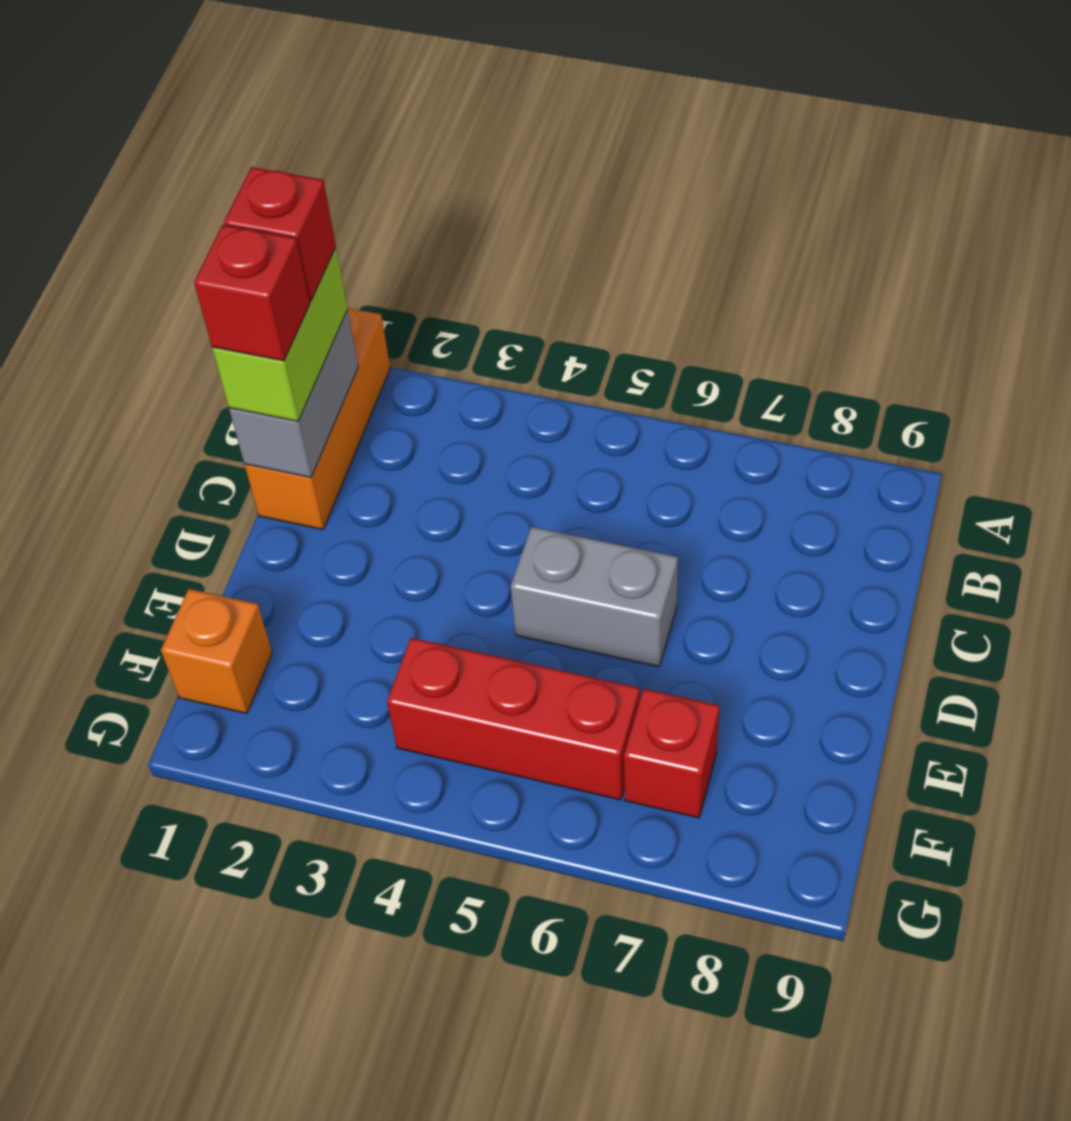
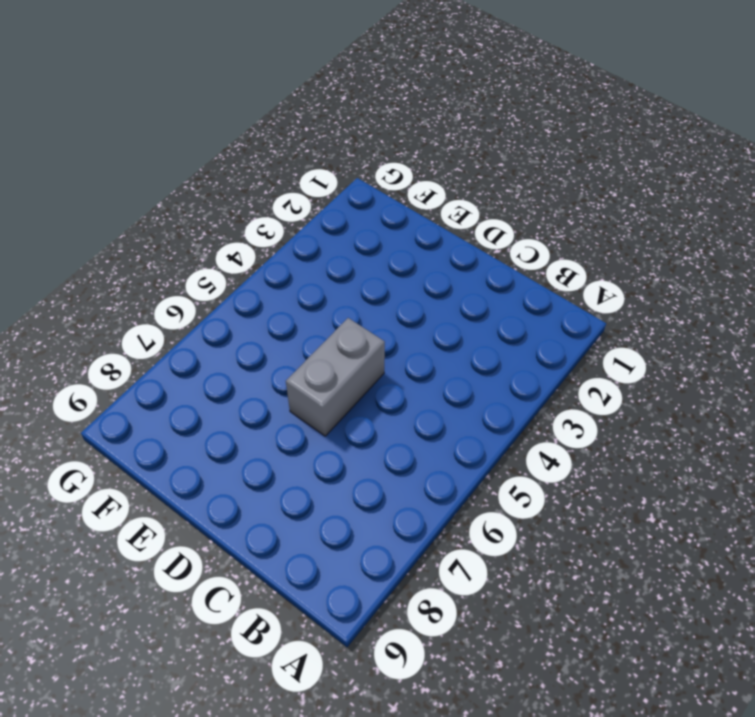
none -> orange 1x3 brick [245,308,390,529]
none -> orange 1x1 brick [161,589,272,713]

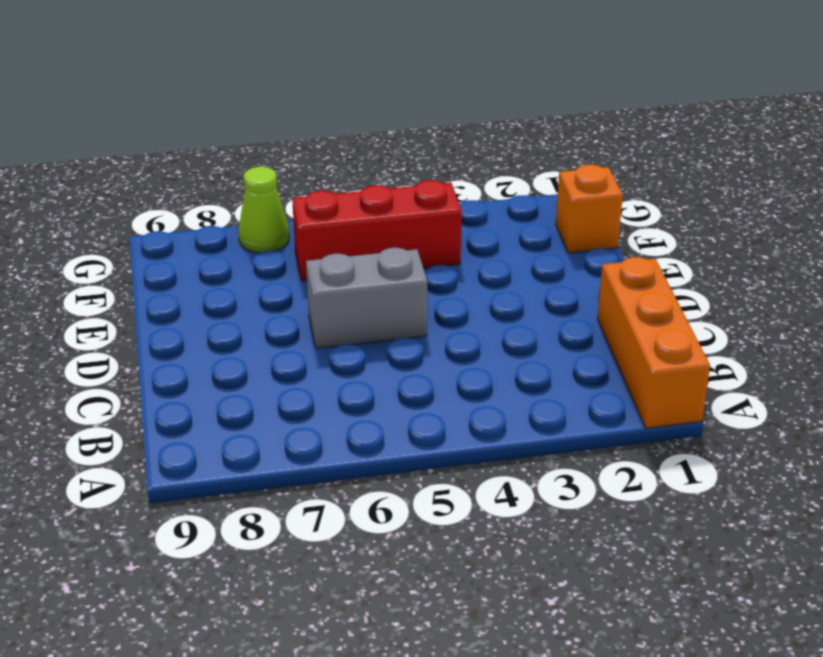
lime 1x1 cone [238,167,289,253] -> none
none -> red 1x1 brick [624,689,719,818]
none -> grey 1x2 brick [229,310,358,478]

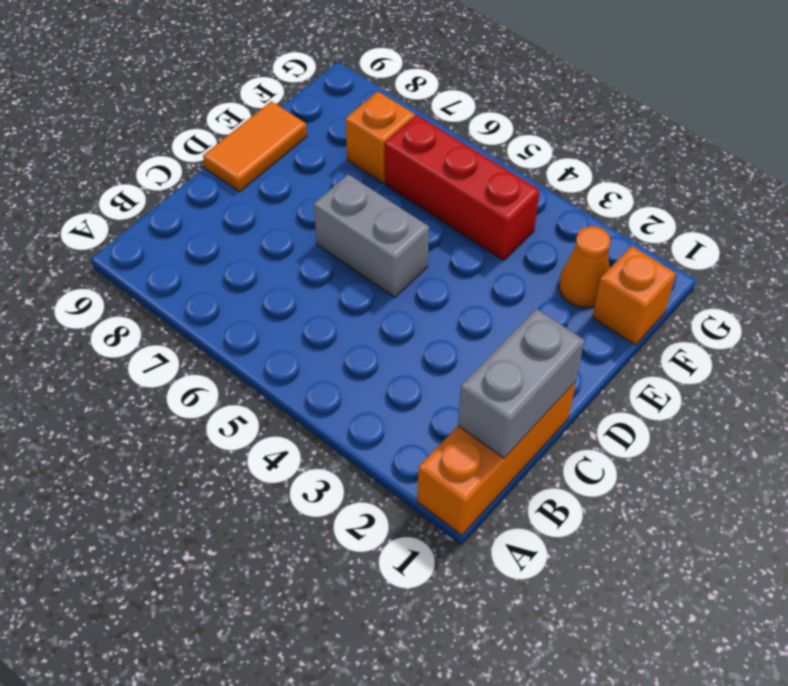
orange 1x2 tile [203,101,307,192] -> none
orange 1x1 cone [559,226,610,308] -> none
orange 1x1 brick [346,91,415,183] -> red 1x1 brick [624,689,719,818]
none -> lime 1x2 brick [212,248,348,421]
none -> red 1x1 brick [224,167,336,301]

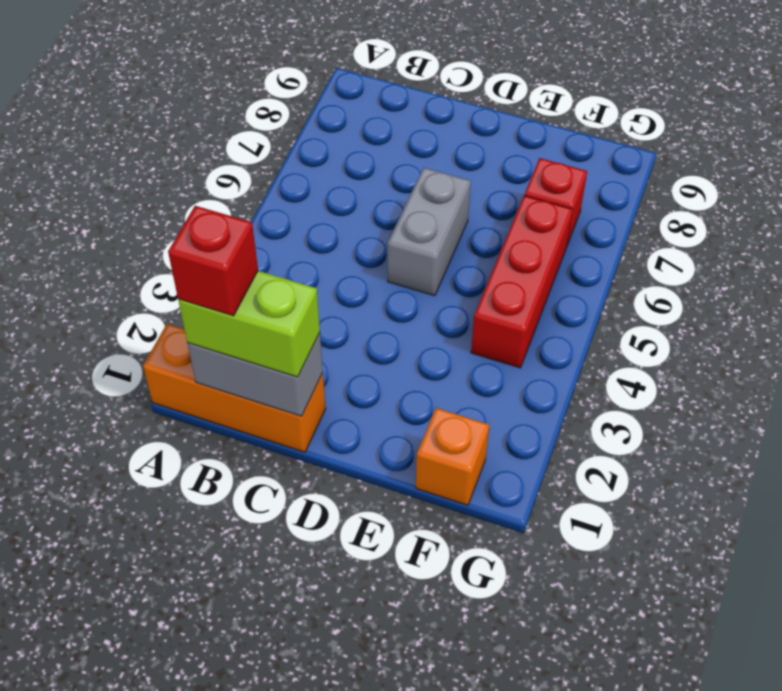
none -> red 1x1 brick [194,225,310,361]

